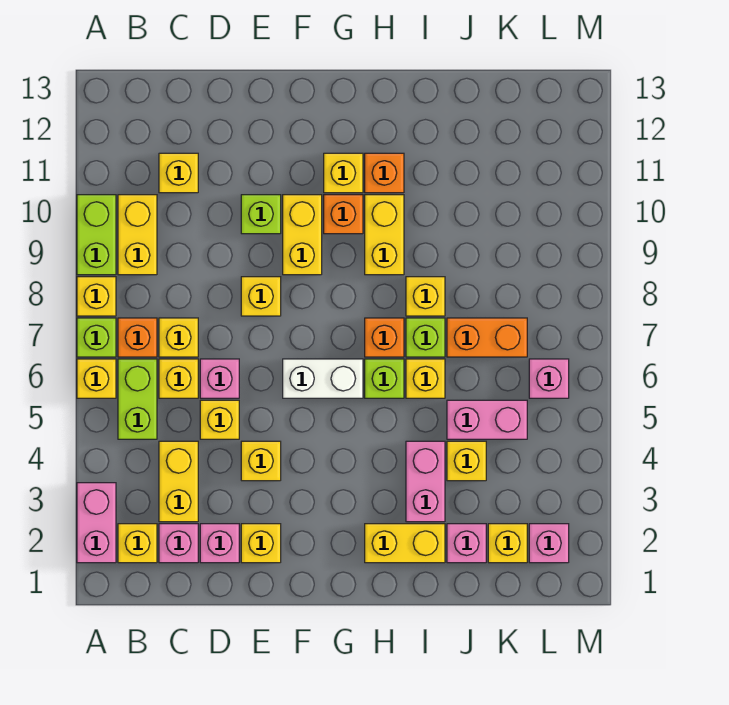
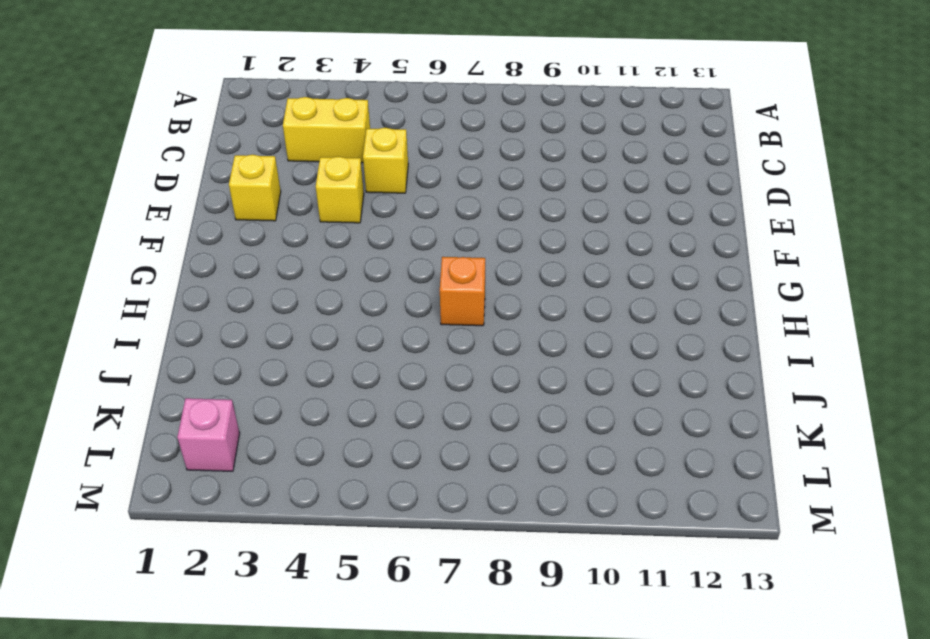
none -> pink 1x2 brick [77,483,116,563]
none -> yellow 1x1 brick [77,359,116,398]
none -> lime 1x1 brick [77,318,116,357]
none -> yellow 1x1 brick [77,277,116,316]

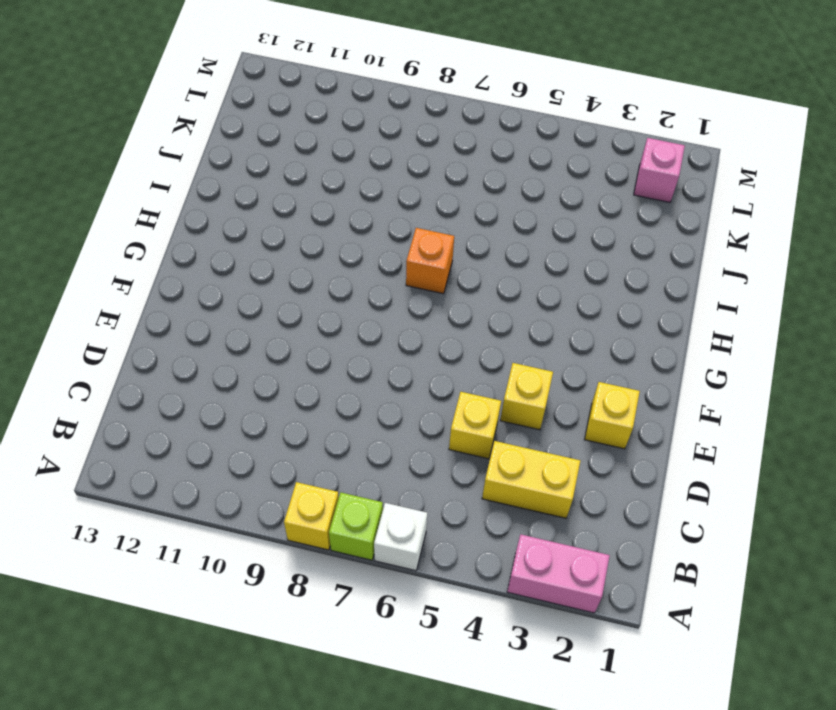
white 1x1 brick [374,503,427,571] -> yellow 1x1 brick [77,359,116,398]
none -> lime 1x2 brick [77,195,116,275]
none -> yellow 1x1 brick [118,524,157,563]
none -> lime 1x2 brick [118,359,157,439]
none -> orange 1x1 brick [118,318,157,357]

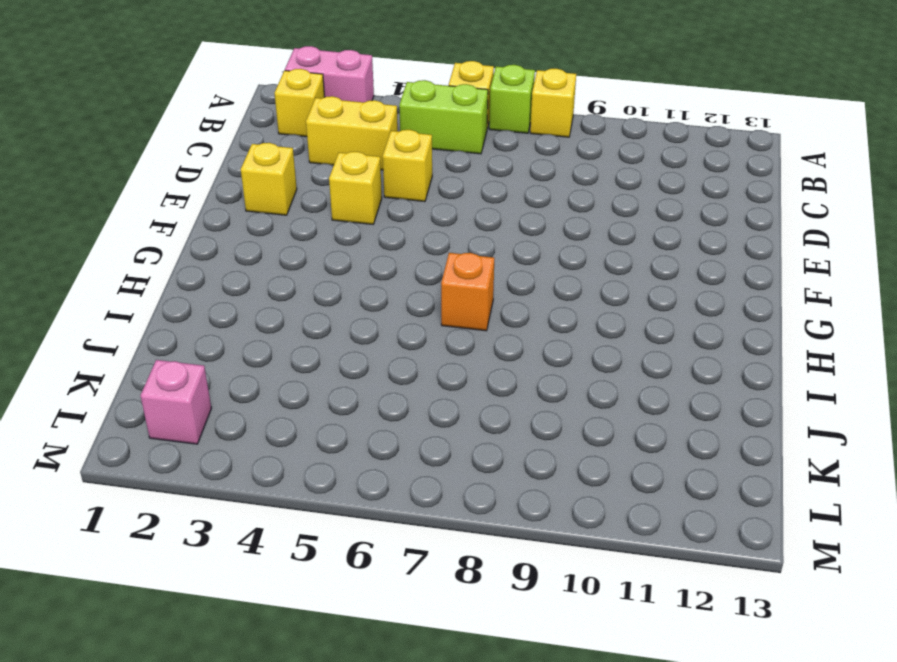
none -> lime 1x2 brick [77,195,116,275]
none -> orange 1x1 brick [118,318,157,357]
none -> yellow 1x2 brick [118,195,157,275]
none -> pink 1x1 brick [159,524,198,563]

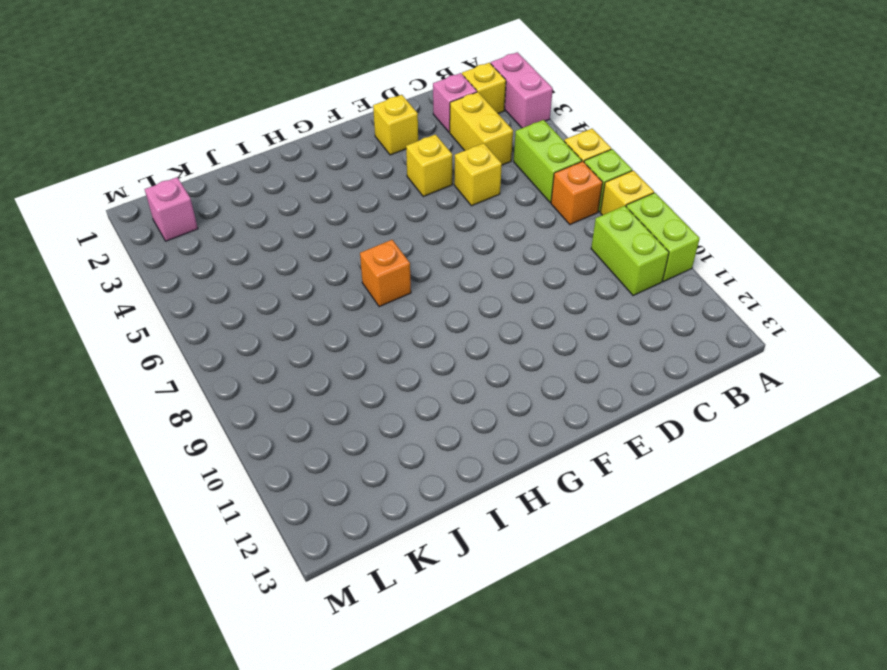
lime 1x2 brick [591,206,669,296] -> yellow 1x2 brick [118,195,157,275]
none -> yellow 1x1 brick [159,359,198,398]
none -> yellow 1x1 brick [159,318,198,357]
none -> yellow 1x1 brick [159,153,198,193]
none -> pink 1x1 brick [200,524,239,563]

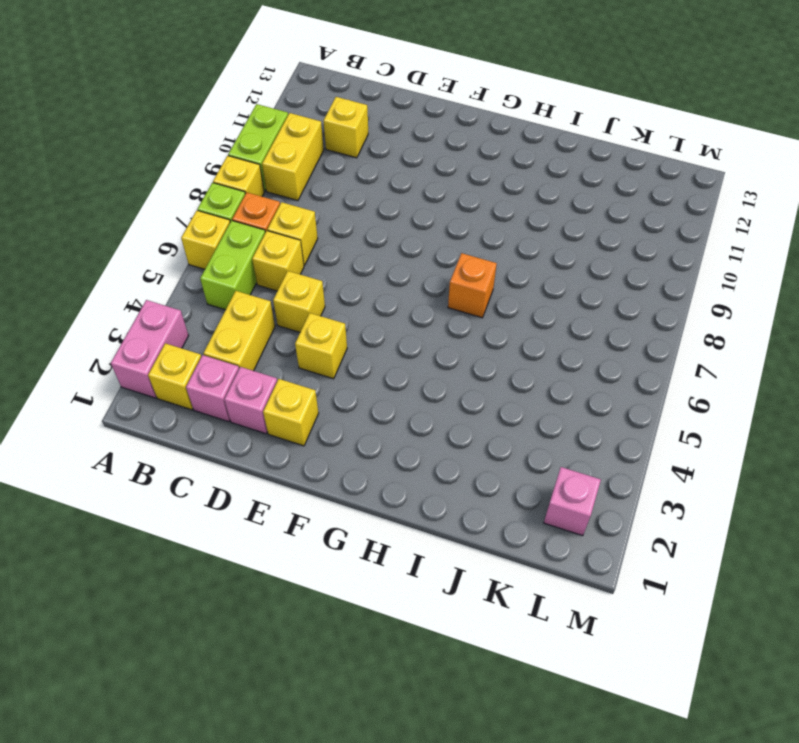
none -> pink 1x1 brick [200,359,239,398]
none -> yellow 1x1 brick [241,277,281,316]
none -> lime 1x1 brick [241,195,281,234]
none -> white 1x2 brick [283,359,363,398]

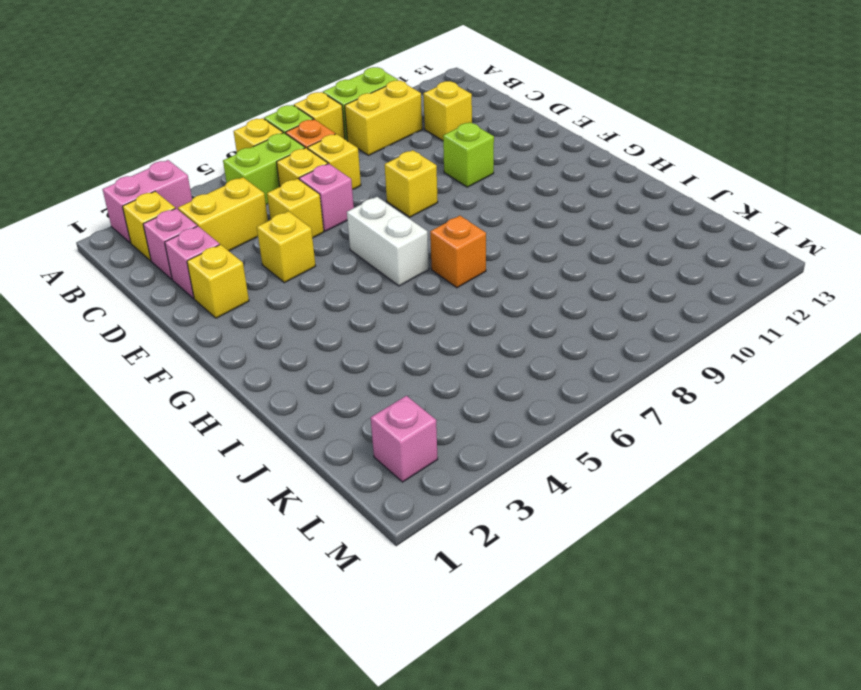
none -> yellow 1x2 brick [283,195,322,275]
none -> orange 1x1 brick [324,195,363,234]
none -> yellow 1x1 brick [324,153,363,193]
none -> yellow 1x2 brick [365,524,445,563]

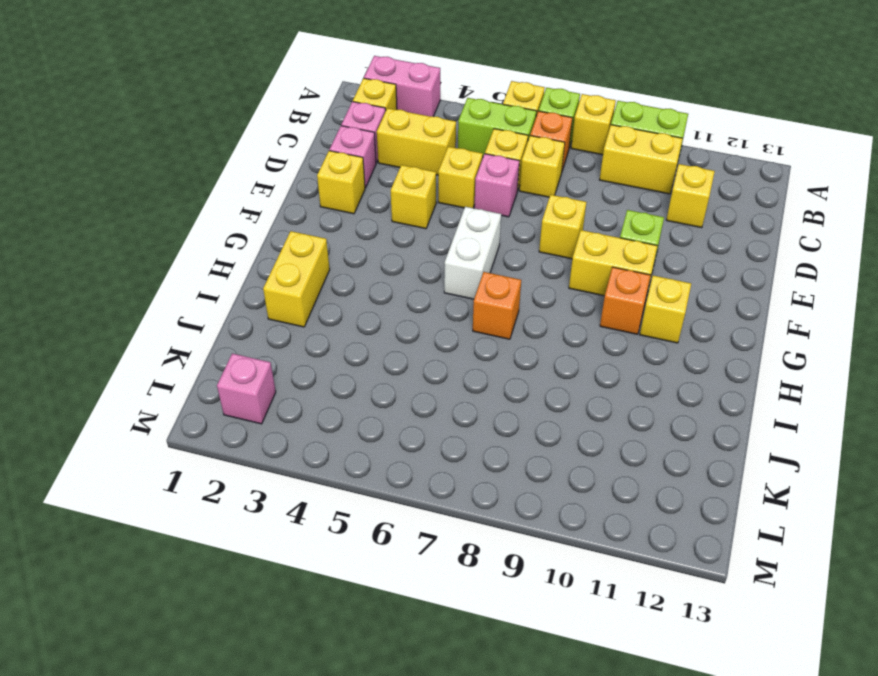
none -> lime 1x1 brick [365,359,404,398]
none -> yellow 1x2 brick [365,195,404,275]
none -> orange 1x1 brick [365,153,404,193]
none -> pink 1x2 brick [406,441,445,522]

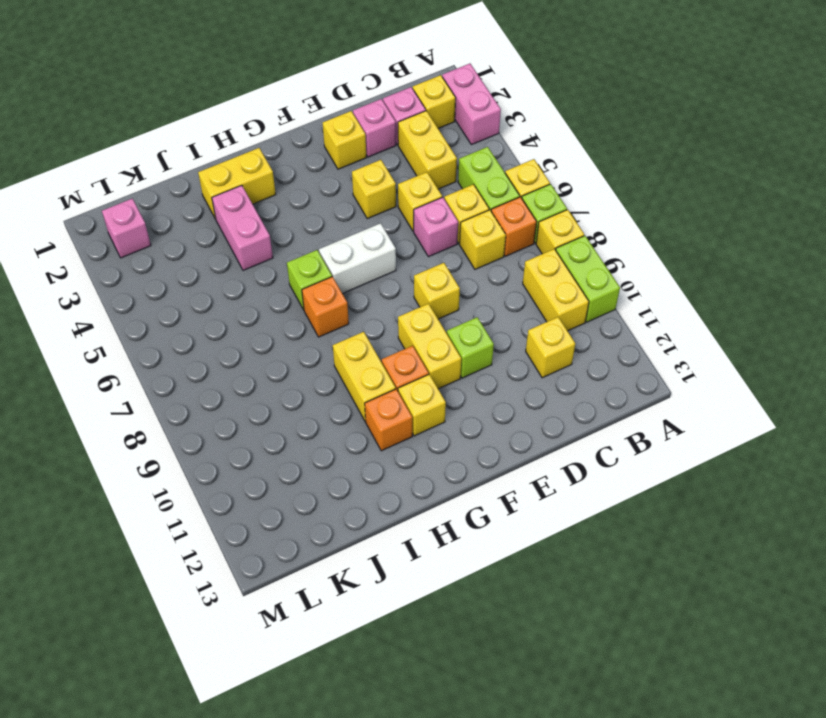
none -> yellow 1x1 brick [406,359,445,398]
none -> lime 1x1 brick [406,318,445,357]
none -> yellow 1x1 brick [406,277,445,316]
none -> pink 1x1 brick [447,524,486,563]

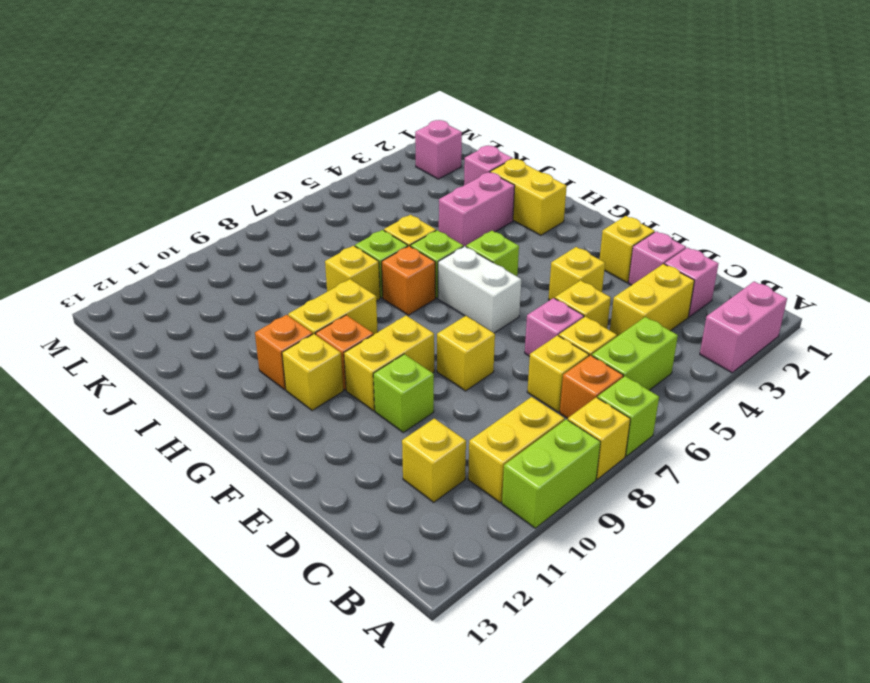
lime 1x1 brick [466,231,519,276] -> none
none -> yellow 1x1 brick [77,359,116,398]
none -> yellow 1x1 brick [118,524,157,563]
none -> yellow 1x1 brick [447,441,486,481]
none -> pink 1x2 brick [447,400,527,439]

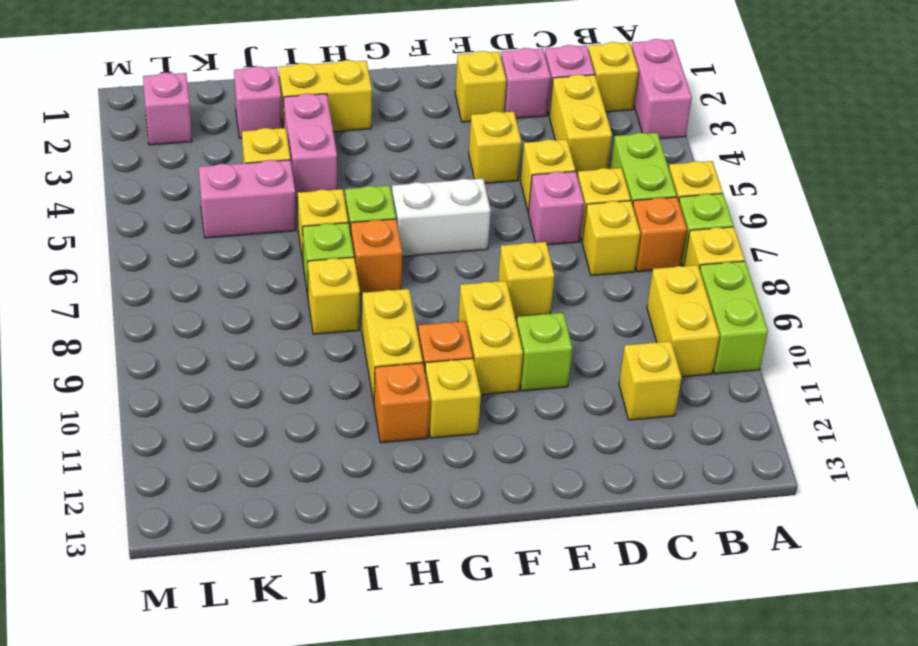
none -> orange 1x2 brick [447,318,527,357]
none -> yellow 1x1 brick [488,524,527,563]
none -> pink 1x1 brick [529,359,569,398]

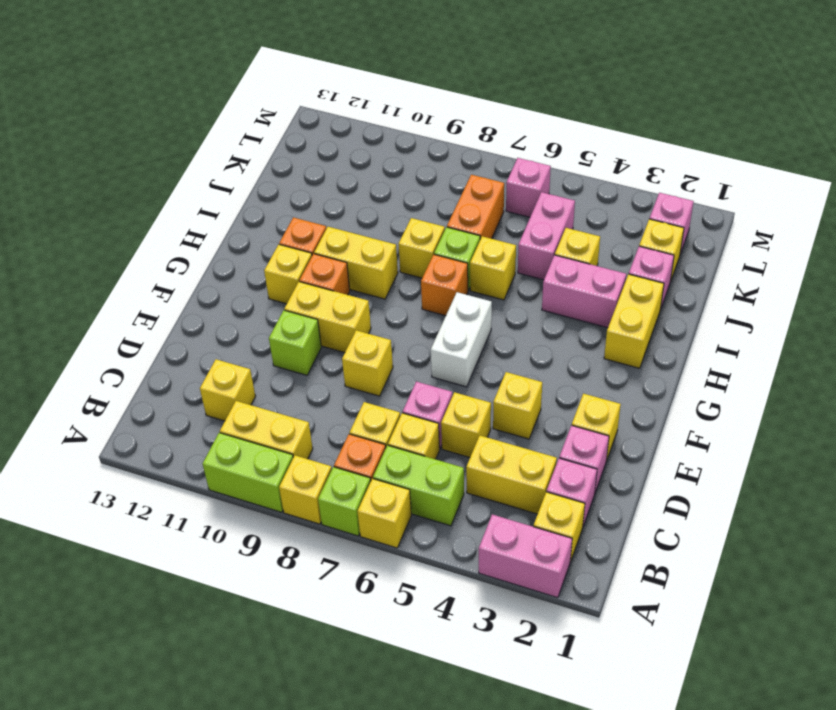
none -> lime 1x1 brick [365,359,404,398]

